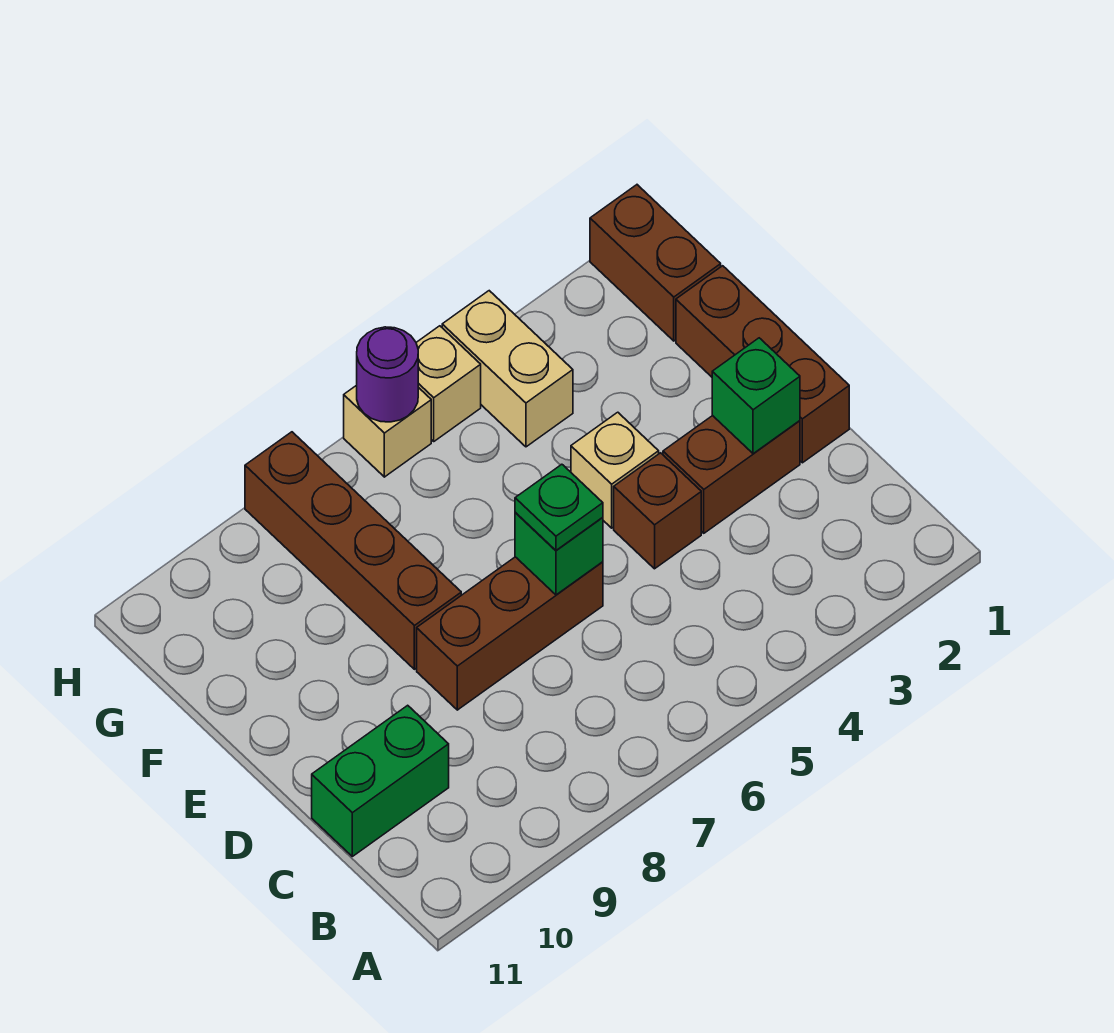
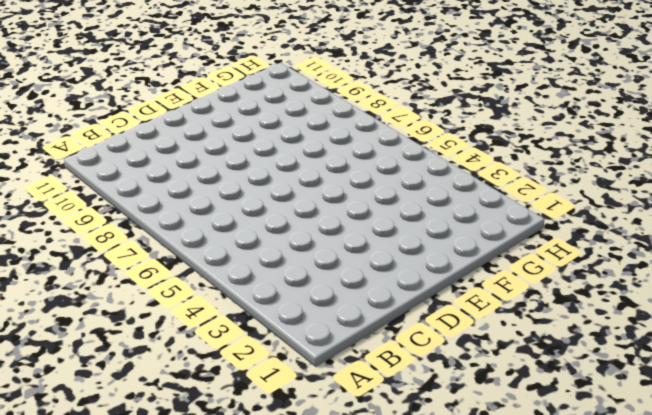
none -> green 1x2 brick [312,705,449,856]
none -> brown 1x3 brick [676,266,849,463]
none -> brown 1x2 brick [663,416,800,533]

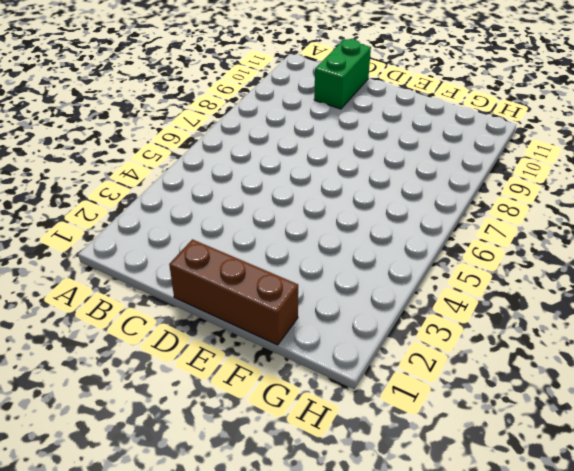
none -> brown 1x2 brick [663,416,800,533]
none -> brown 1x1 brick [614,453,701,569]
none -> brown 1x3 brick [417,557,603,710]

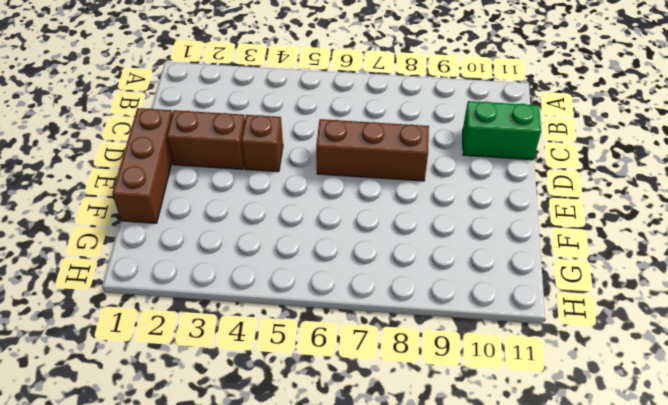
none -> tan 1x1 brick [571,412,659,528]
none -> brown 1x4 brick [245,432,461,669]
none -> brown 1x2 brick [590,185,721,341]

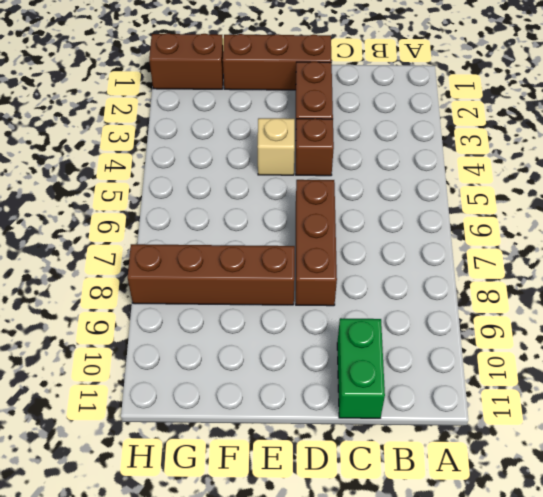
none -> tan 1x2 brick [442,291,573,447]
none -> tan 1x1 brick [416,326,481,441]
none -> tan 1x1 brick [344,385,431,477]

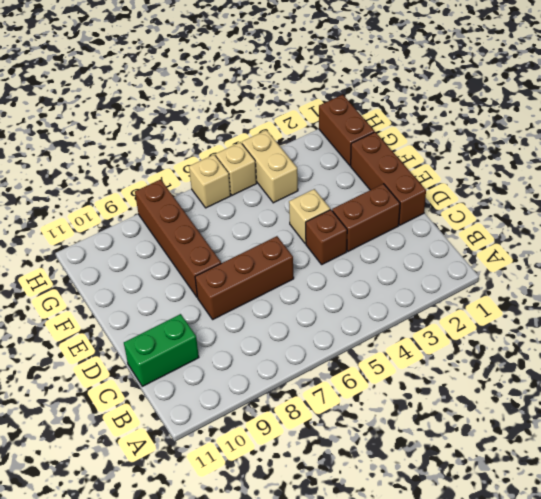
none -> green 1x1 brick [712,338,800,454]
none -> green 1x1 brick [515,512,603,595]
none -> purple 1x1 round brick [357,327,418,422]

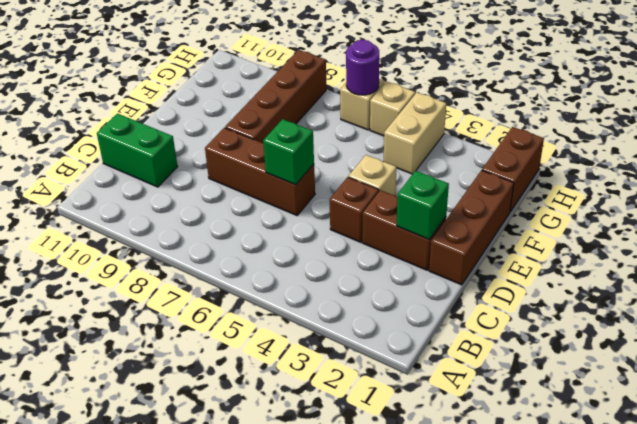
none -> green 1x1 plate [515,464,603,550]

